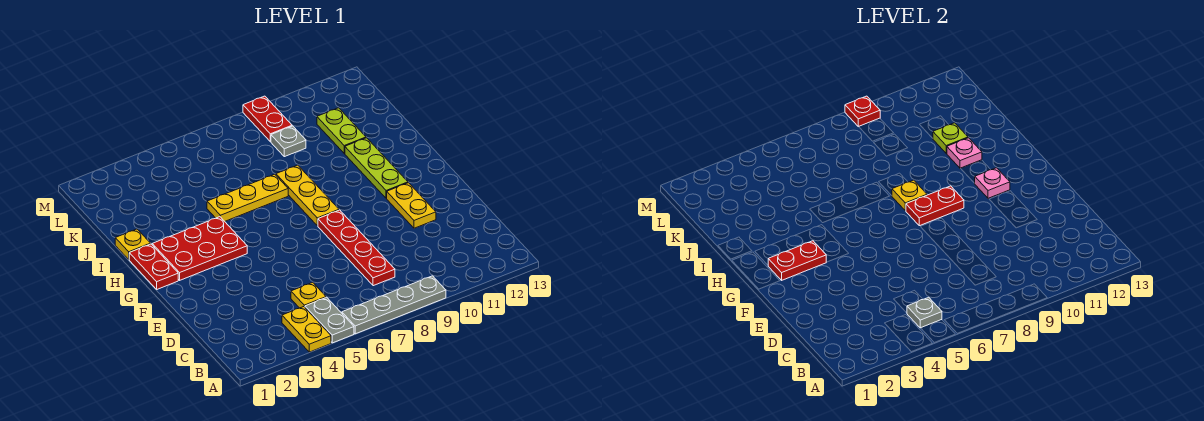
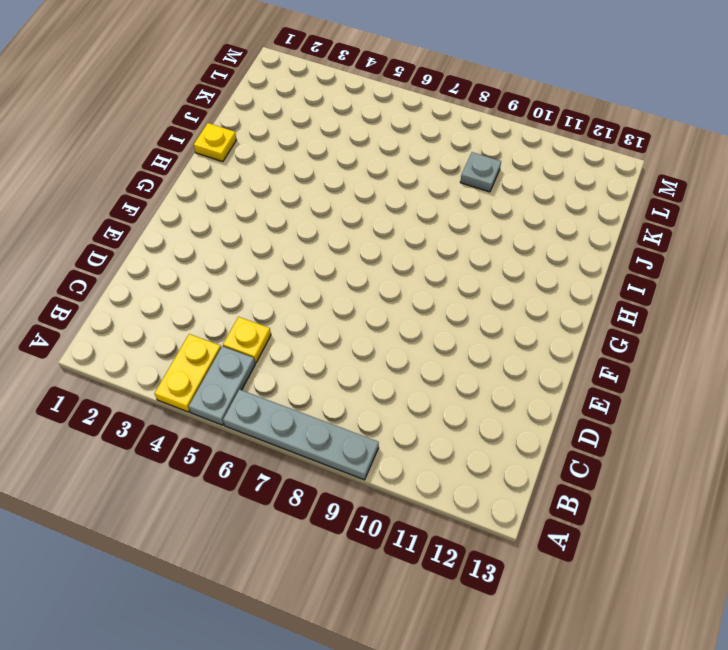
none -> red 1x4 plate [318,210,395,286]
none -> yellow 1x2 plate [387,183,436,228]
none -> red 1x2 plate [129,244,178,289]

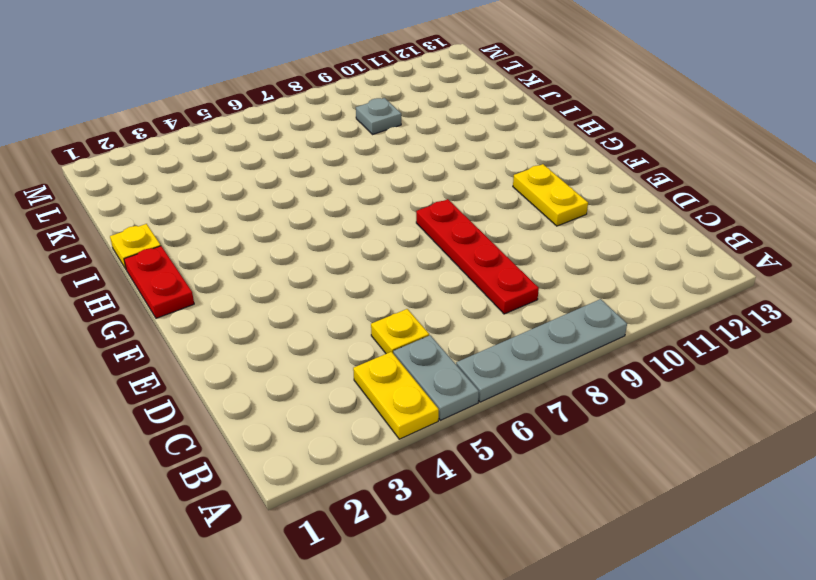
none -> red 2x3 plate [152,217,247,280]
none -> yellow 1x3 plate [276,165,339,226]
none -> lime 1x3 plate [345,138,408,198]

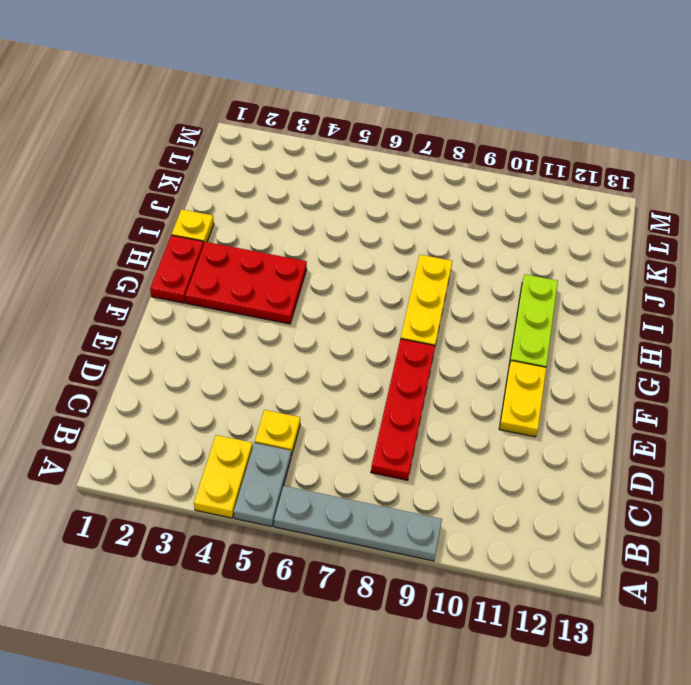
none -> yellow 1x3 plate [207,174,288,221]
none -> lime 1x2 plate [317,108,366,153]
none -> grey 1x1 plate [271,126,306,157]

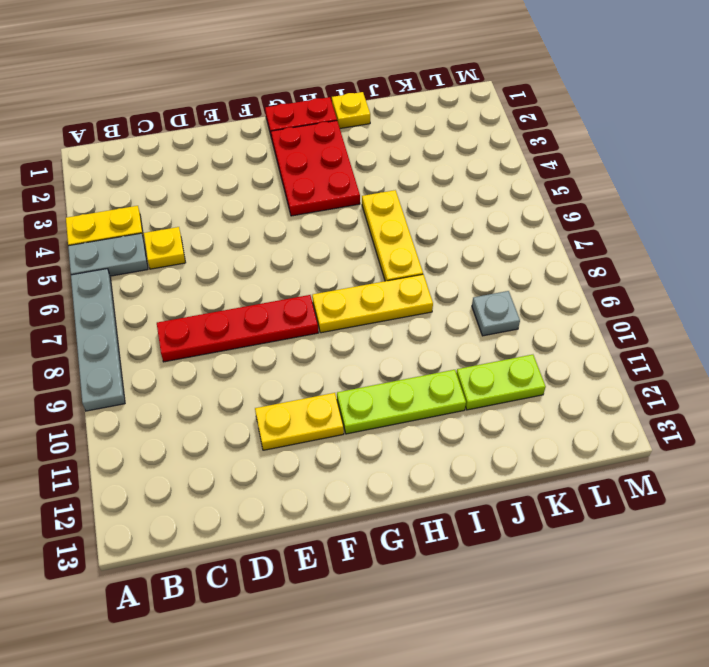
none -> red 1x2 plate [243,96,292,142]
none -> grey 1x1 plate [907,297,942,328]
none -> red 1x2 plate [768,241,826,280]

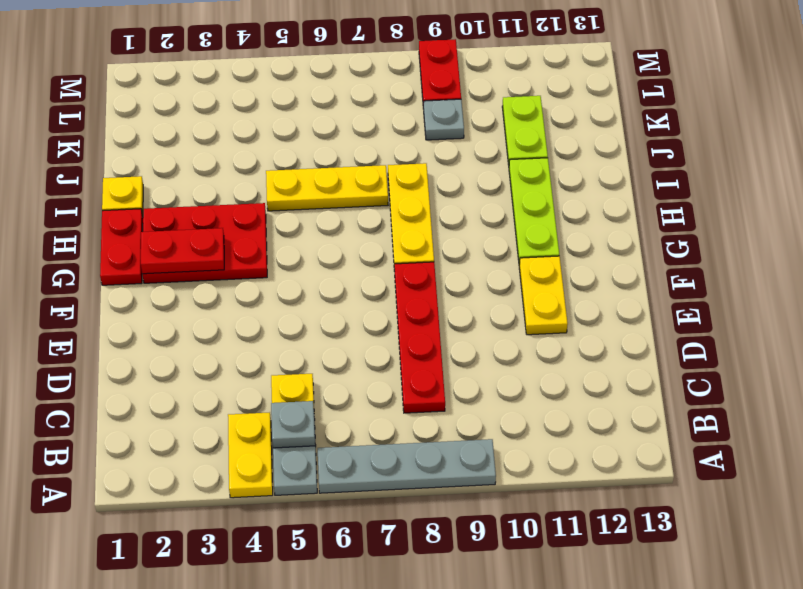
none -> red 1x2 plate [906,186,964,226]
none -> pink 1x1 plate [975,168,1010,198]
none -> yellow 1x1 plate [892,180,927,211]

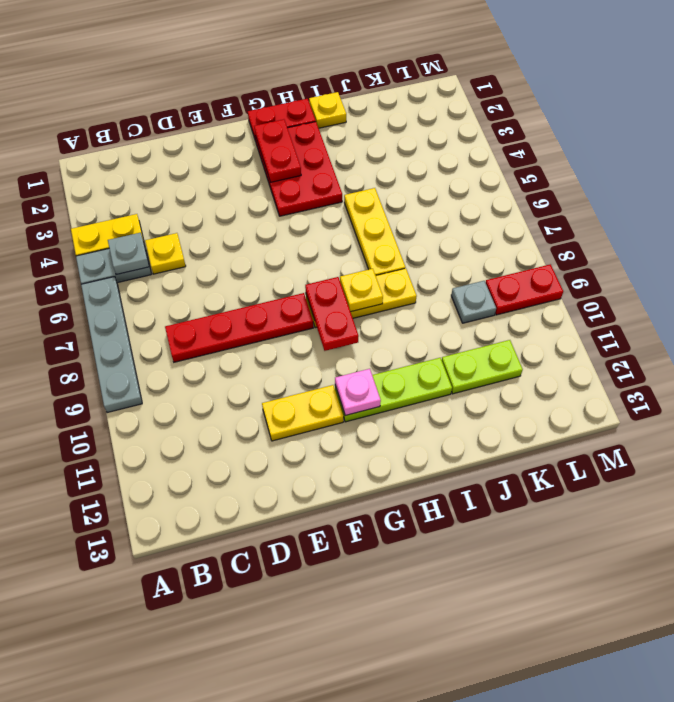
none -> pink 1x1 plate [947,138,982,168]
none -> lime 1x1 plate [933,123,968,153]
none -> red 1x1 plate [845,96,880,127]

